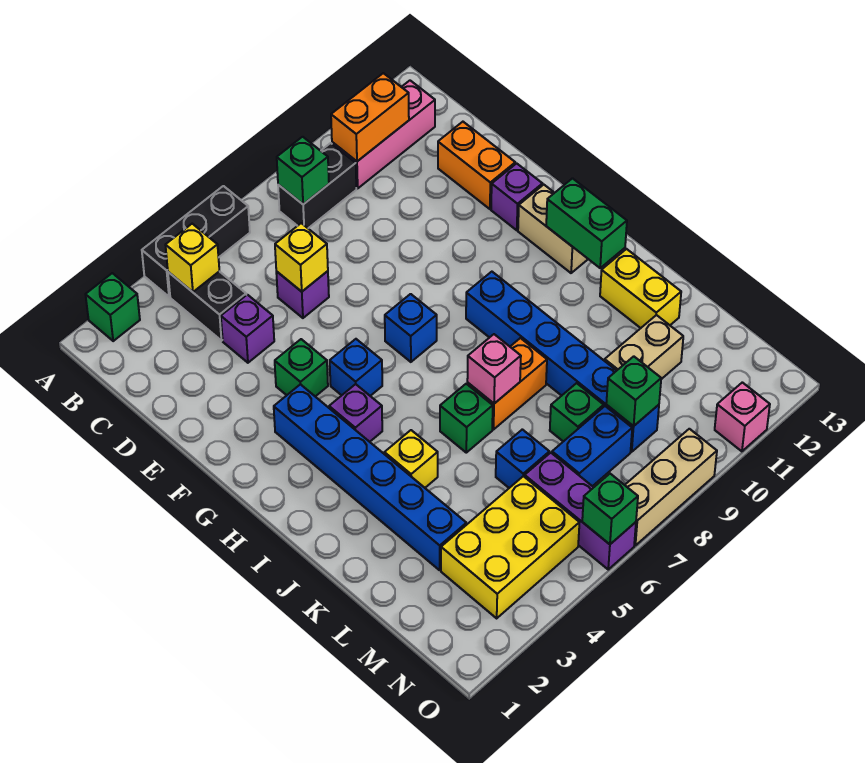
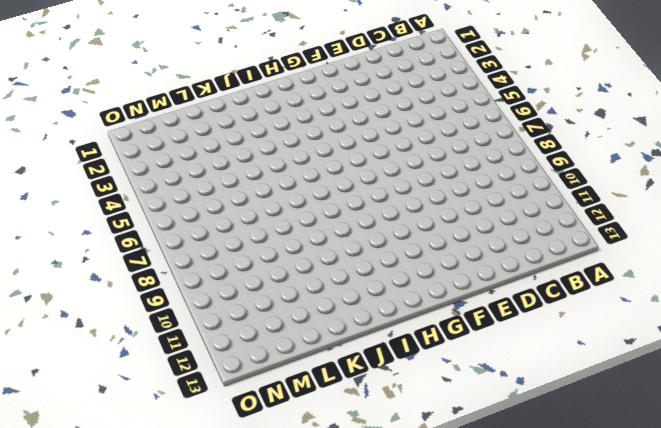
none -> green 1x1 brick [85,273,140,341]
none -> black 1x3 brick [142,186,250,297]
none -> black 1x2 brick [168,271,246,341]
none -> black 1x2 brick [278,143,356,228]

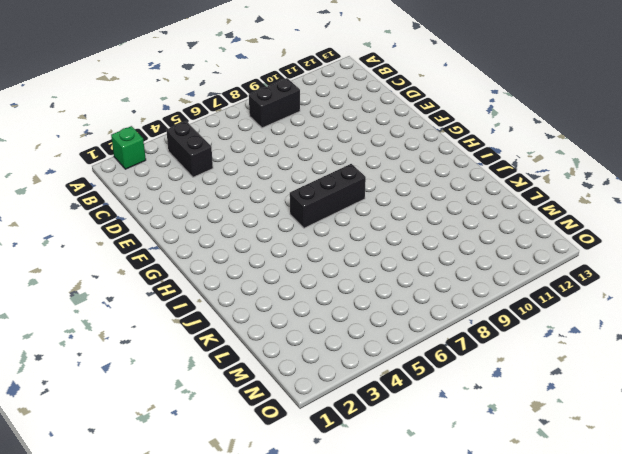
black 1x3 brick [290,164,366,228] -> black 1x3 brick moved to [142,186,250,297]
none -> pink 1x3 brick [332,81,435,188]
none -> purple 1x1 brick [221,295,274,363]
none -> purple 1x1 brick [276,271,329,318]
none -> orange 1x2 brick [438,122,515,209]

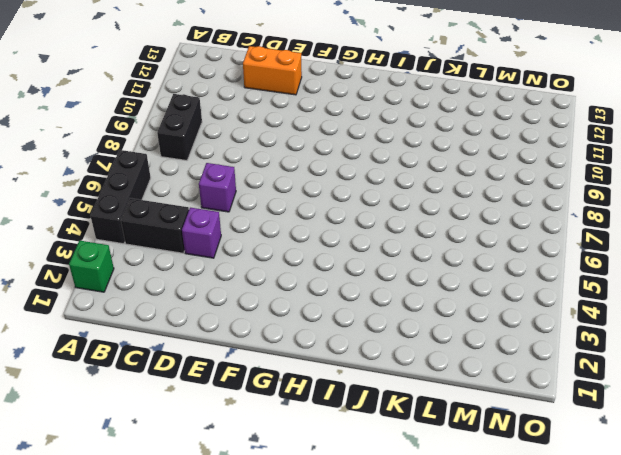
none -> pink 1x3 brick [332,81,435,188]
none -> green 1x1 brick [275,339,328,397]
none -> purple 1x1 brick [491,163,542,230]
none -> blue 1x6 brick [274,384,466,570]

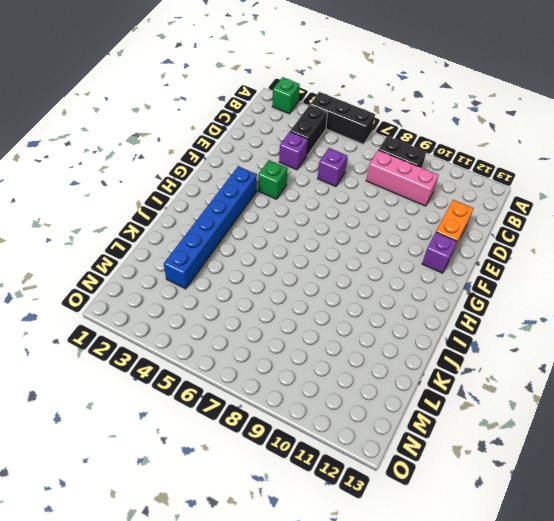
pink 1x3 brick [366,150,439,206] -> pink 1x3 brick moved to [332,81,435,188]
none -> blue 1x1 brick [330,339,382,396]
none -> blue 1x1 brick [385,294,437,362]
none -> tan 1x2 brick [518,185,588,273]
none -> purple 1x1 brick [329,384,382,442]

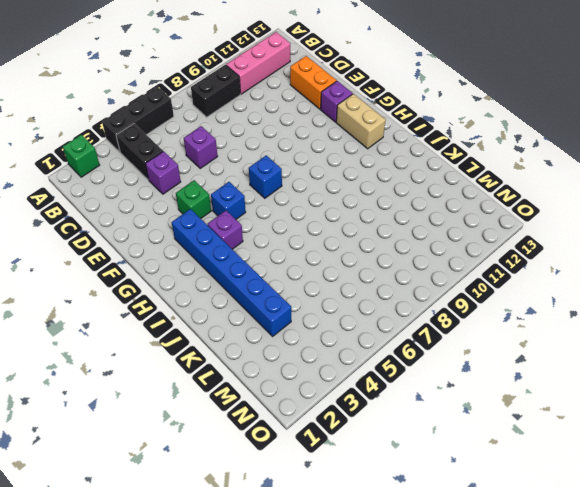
none -> blue 1x6 brick [466,272,659,452]
none -> yellow 1x1 brick [384,430,438,488]
none -> green 1x1 brick [440,384,493,453]
none -> orange 1x2 brick [467,338,547,430]

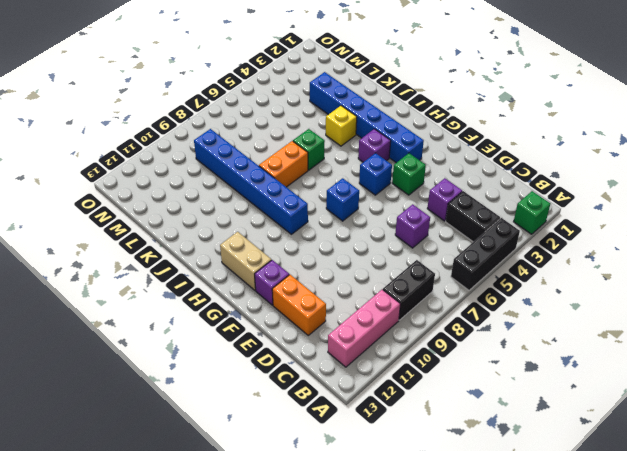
none -> yellow 1x2 brick [600,249,681,328]
none -> blue 1x1 brick [496,429,549,488]
none -> green 1x1 brick [550,383,604,442]
none -> tan 1x2 brick [605,315,683,379]

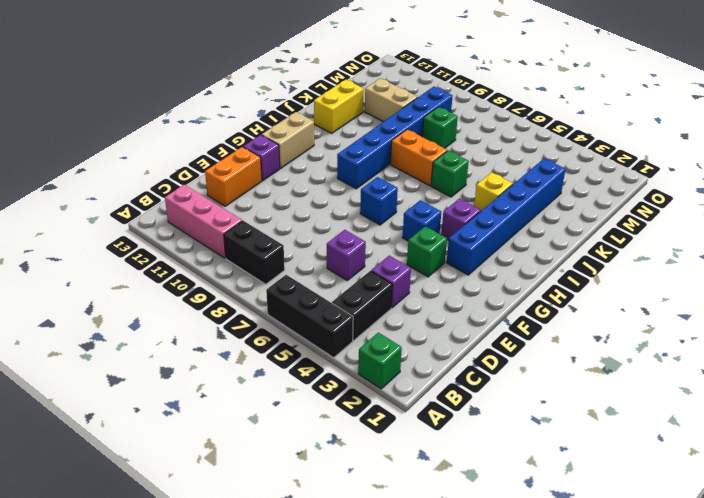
none -> blue 1x1 brick [496,429,549,488]
none -> yellow 2x3 brick [441,476,580,618]
none -> purple 1x3 brick [525,453,636,569]
none -> blue 1x2 brick [552,406,632,486]

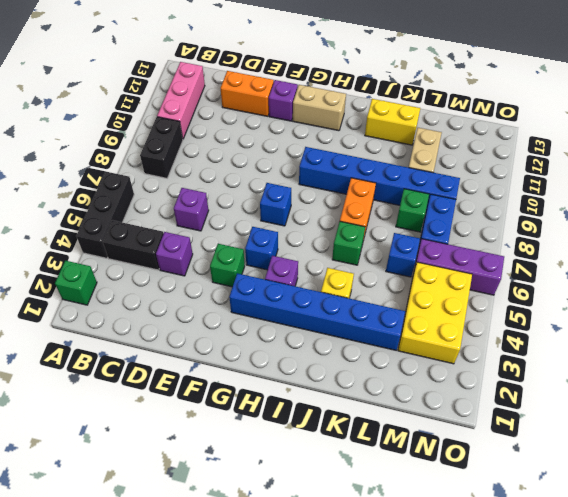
none -> tan 1x3 brick [625,429,717,545]
none -> pink 1x1 brick [715,382,770,451]
none -> yellow 1x1 brick [165,224,219,292]
none -> green 1x1 brick [277,137,329,204]

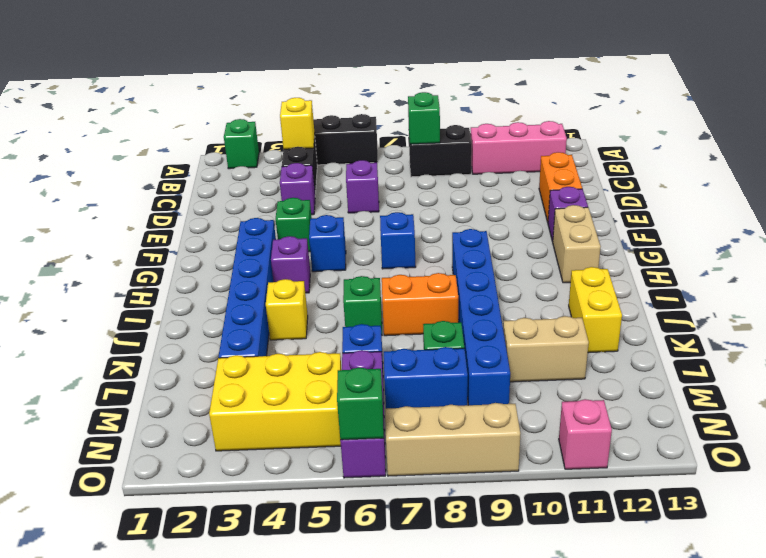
none -> orange 1x2 brick [331,73,409,161]
none -> yellow 1x1 brick [275,223,328,292]
none -> green 1x2 brick [546,178,627,268]
none -> pink 1x1 brick [467,334,521,404]

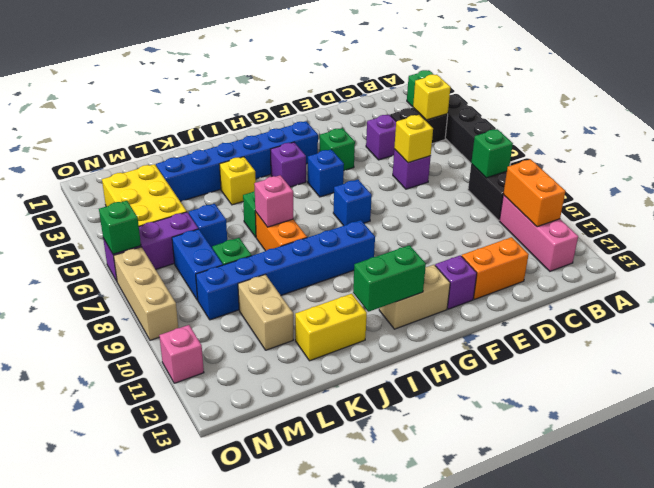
none -> green 1x1 brick [606,356,661,426]

